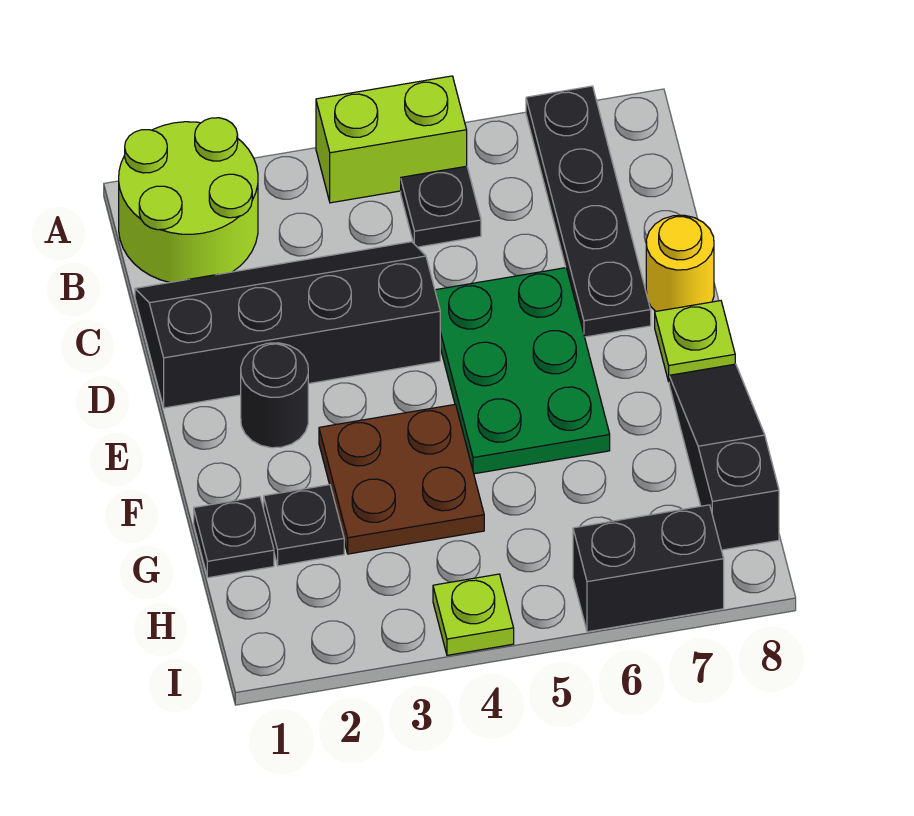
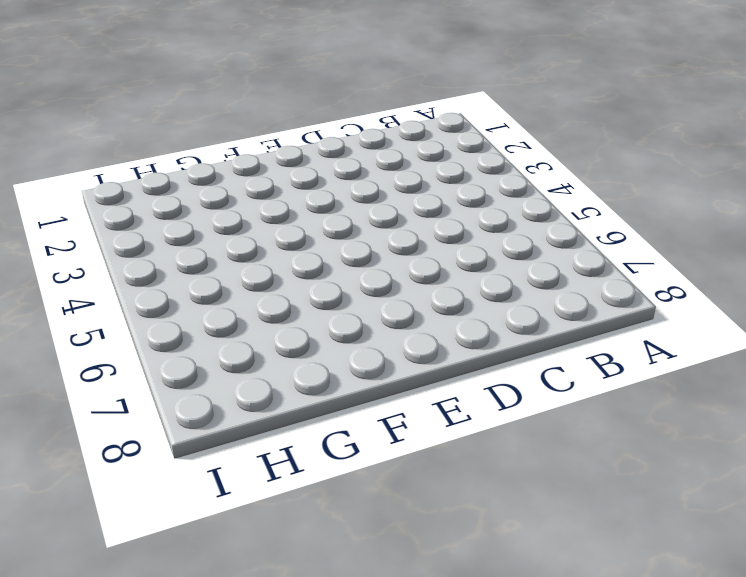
none -> lime 2x2 round brick [119,118,258,283]
none -> lime 1x2 brick [316,76,467,203]
none -> black 1x4 plate [526,86,651,337]

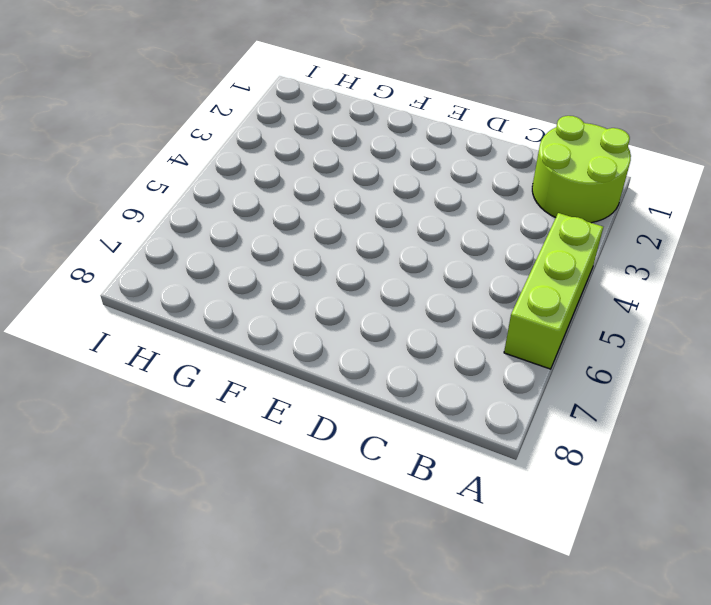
lime 1x3 brick [504,213,603,369] -> lime 1x2 brick [316,76,467,203]
none -> black 1x4 plate [526,86,651,337]
none -> black 1x1 plate [401,166,481,247]
none -> black 2x4 slope [135,242,440,408]

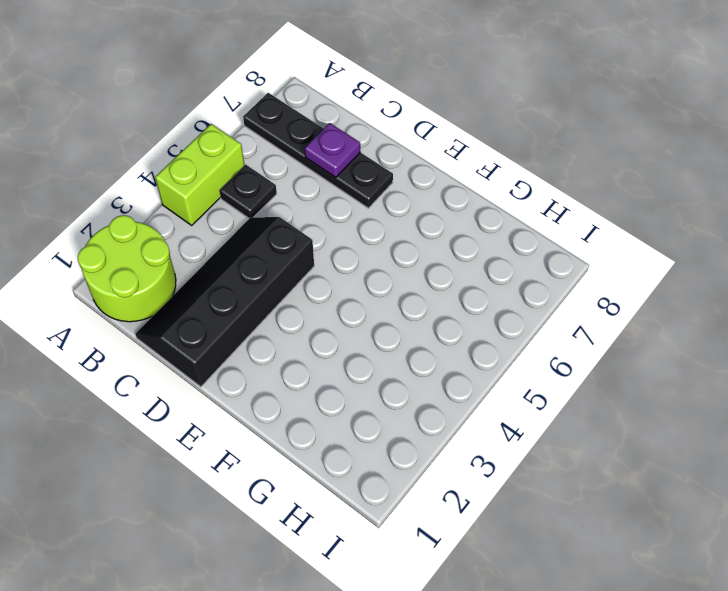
purple 1x1 plate [305,123,360,177] -> none
none -> green 2x3 plate [435,268,610,474]
none -> yellow 1x1 round brick [646,215,714,311]
none -> black 1x1 round brick [241,343,308,448]

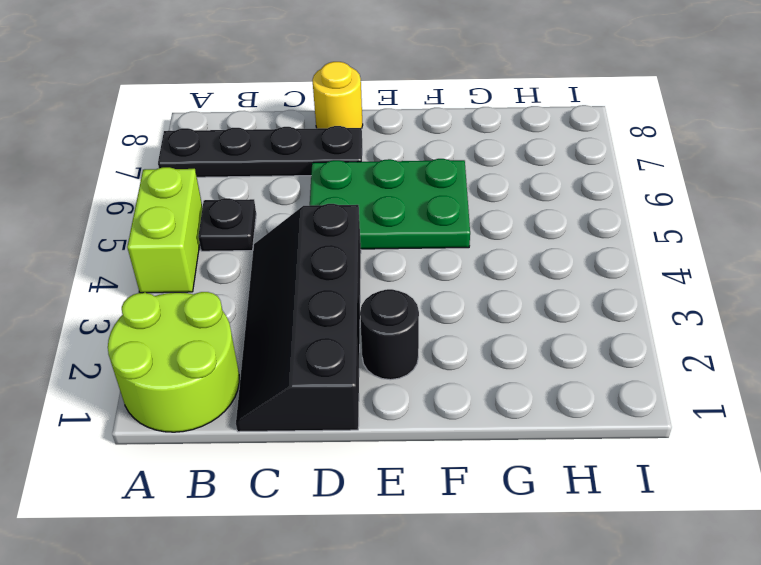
none -> lime 1x1 plate [655,301,735,382]
none -> brown 2x2 plate [319,404,484,554]
none -> black 1x3 slope [669,364,779,550]

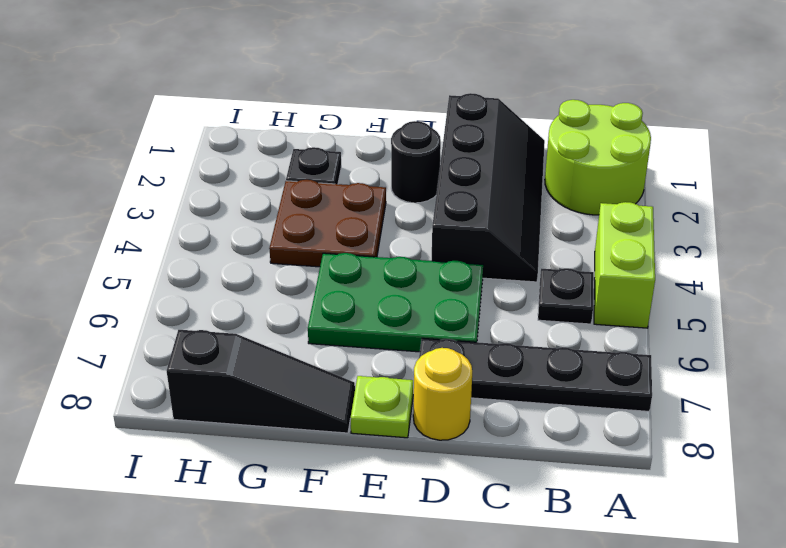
none -> black 1x1 plate [194,496,274,578]
none -> lime 1x1 plate [433,574,514,655]
none -> black 1x2 brick [573,505,724,632]

